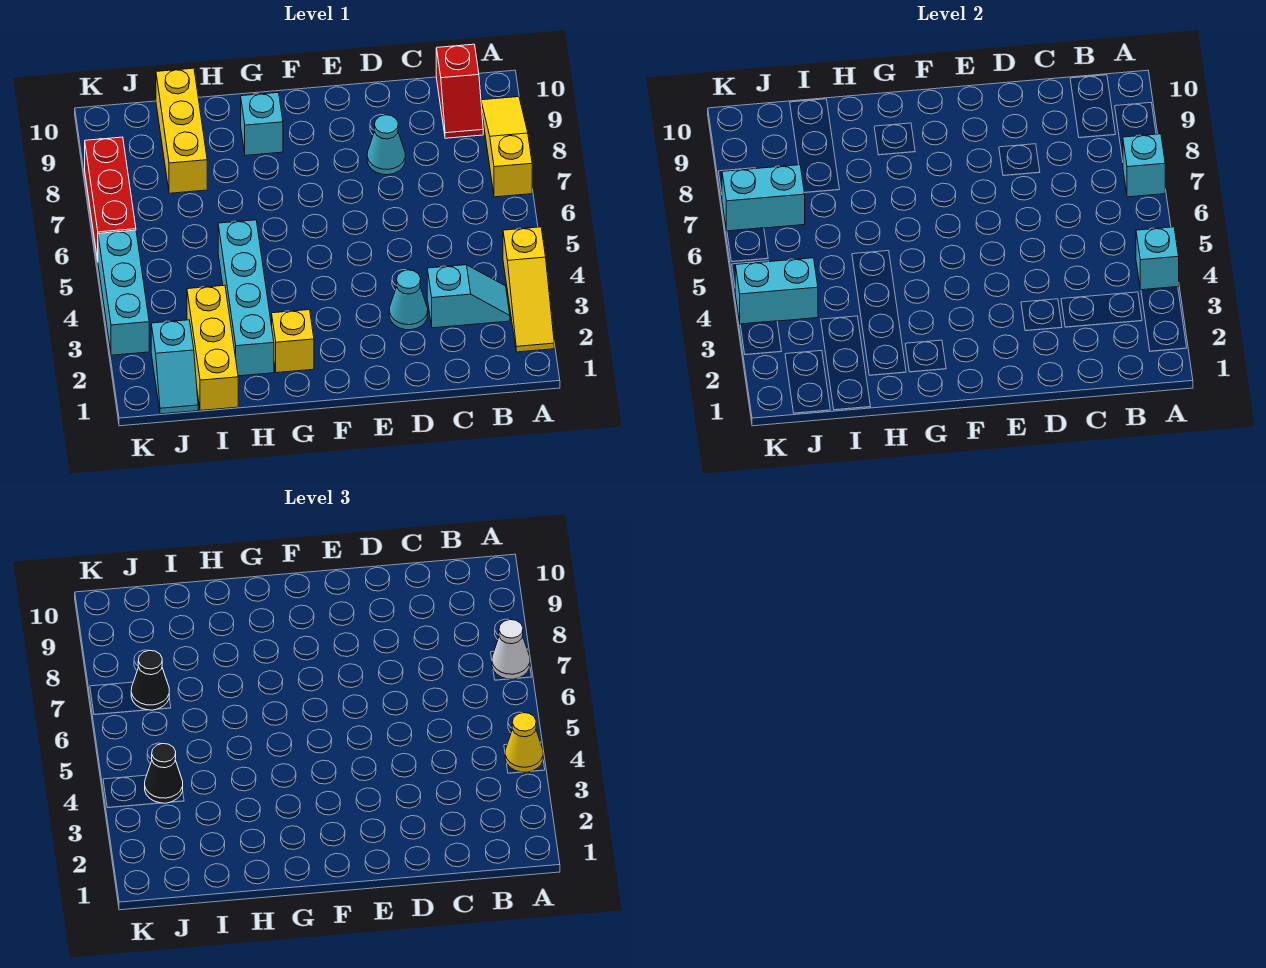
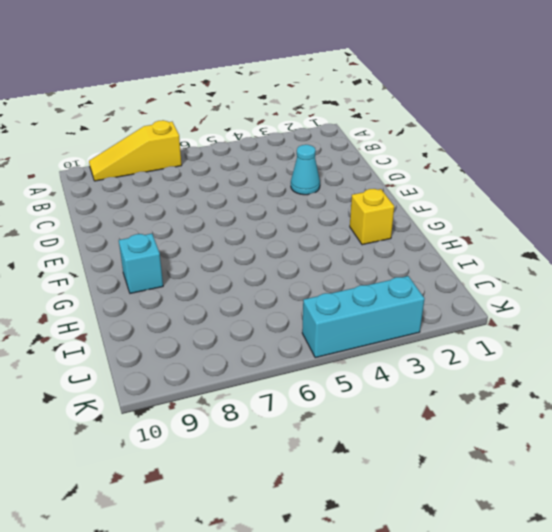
none -> yellow 1x3 slope [503,227,554,352]
none -> cyan 1x2 slope [427,265,510,328]
none -> red 1x2 slope [436,44,483,138]

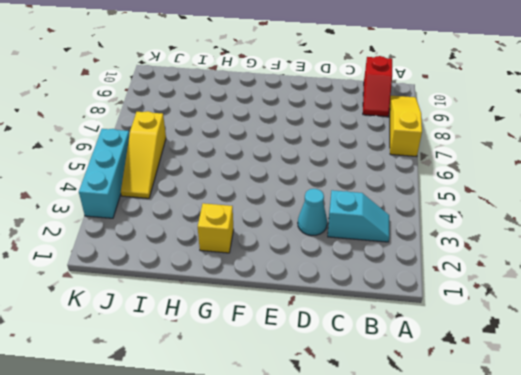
yellow 1x3 slope [121,111,166,198] -> yellow 1x3 slope moved to [503,227,554,352]
none -> cyan 1x1 cone [367,115,405,175]
none -> cyan 1x1 brick [241,93,283,155]
none -> cyan 1x4 brick [218,220,274,376]

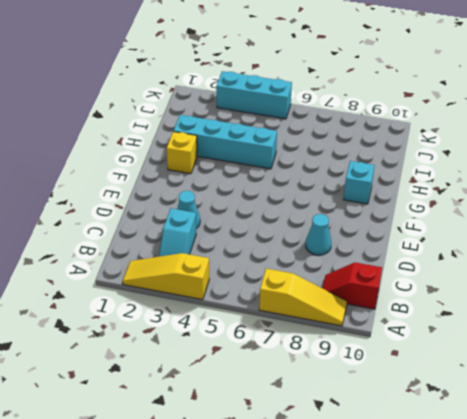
none -> yellow 1x3 brick [187,285,238,411]
none -> yellow 1x3 brick [156,68,207,193]
none -> cyan 1x2 slope [151,320,198,414]

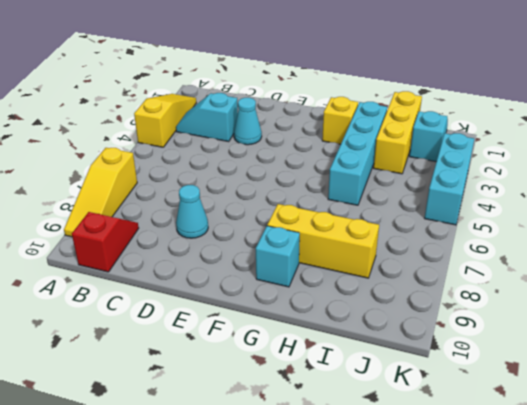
yellow 1x3 brick [267,204,379,278] -> yellow 1x3 brick turned to [156,68,207,193]
none -> red 1x3 brick [85,137,136,260]
none -> cyan 1x1 brick [1136,227,1179,290]
none -> cyan 1x1 brick [1123,134,1165,197]

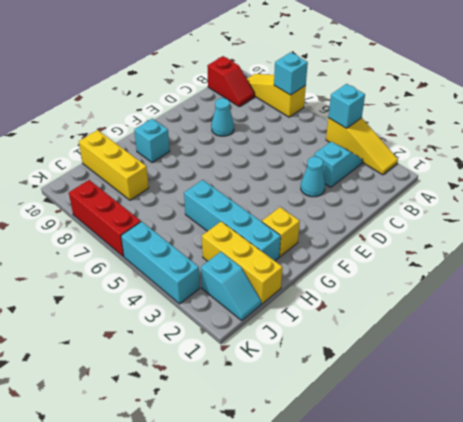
none -> cyan 1x2 brick [735,258,818,324]
none -> cyan 1x2 brick [722,165,805,231]
none -> yellow 1x1 cone [505,713,543,772]

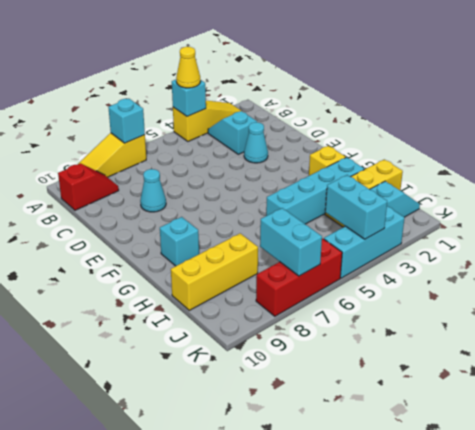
none -> white 1x1 cone [492,620,530,679]
none -> black 1x1 cone [145,744,183,803]
none -> black 1x1 cone [131,650,169,710]

